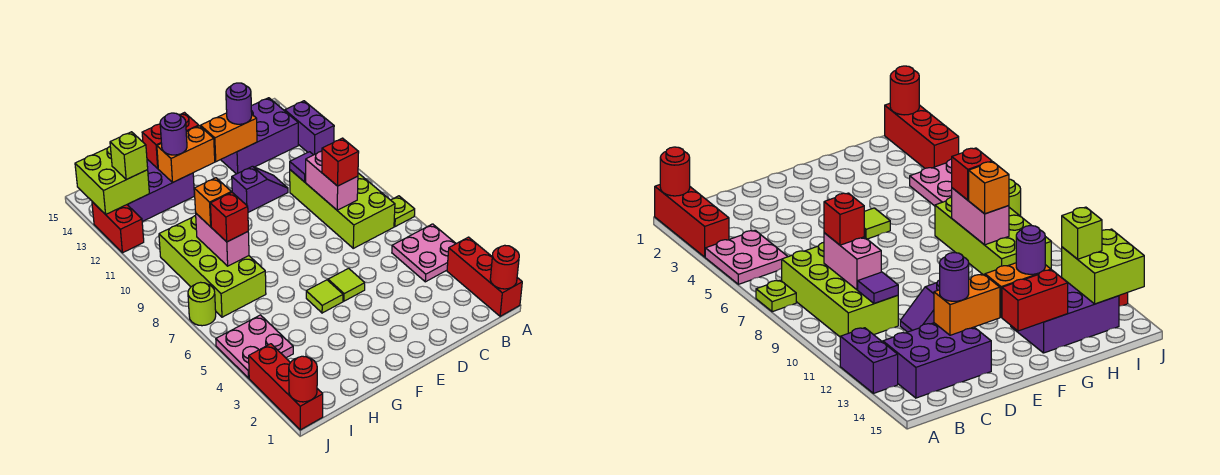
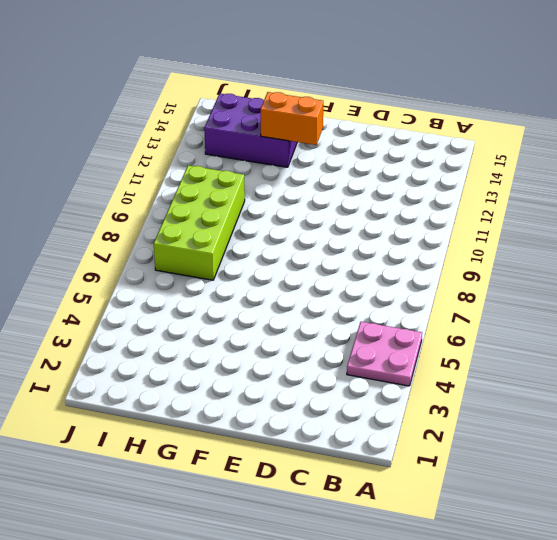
none -> red 1x3 brick [447,237,522,316]
none -> lime 1x1 plate [391,196,415,227]
none -> purple 1x2 brick [285,101,334,155]
none -> lime 2x4 brick [290,170,395,248]

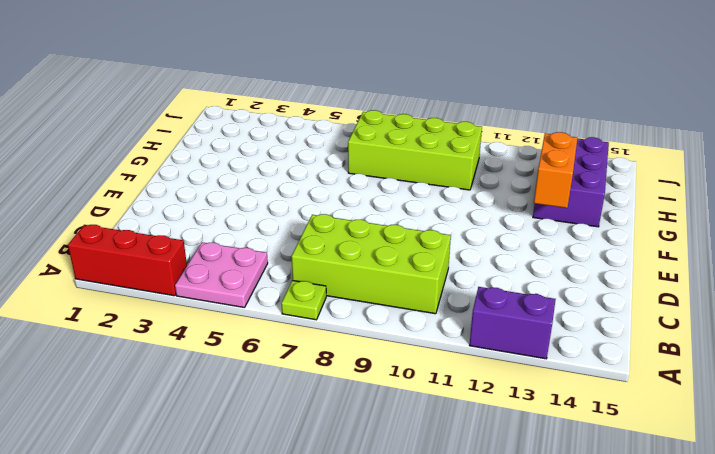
none -> purple 2x3 brick [221,98,298,174]
none -> purple 1x2 slope [232,166,288,212]
none -> lime 1x1 tile [328,268,365,301]
none -> lime 1x1 tile [306,280,343,313]

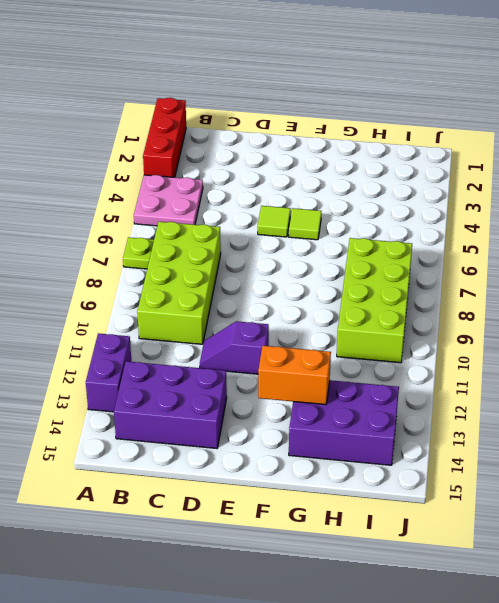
none -> pink 2x2 plate [216,315,293,378]
none -> red 1x3 brick [249,344,323,430]
none -> lime 1x1 round brick [188,282,216,326]
none -> red 1x2 brick [92,202,144,253]

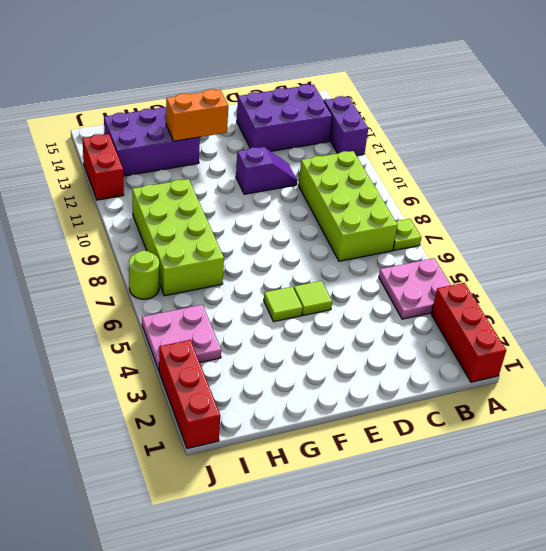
none -> red 1x1 round brick [490,245,519,289]
none -> pink 1x2 brick [306,151,358,210]
none -> purple 1x1 tile [290,152,313,182]
none -> orange 1x2 brick [200,113,257,162]

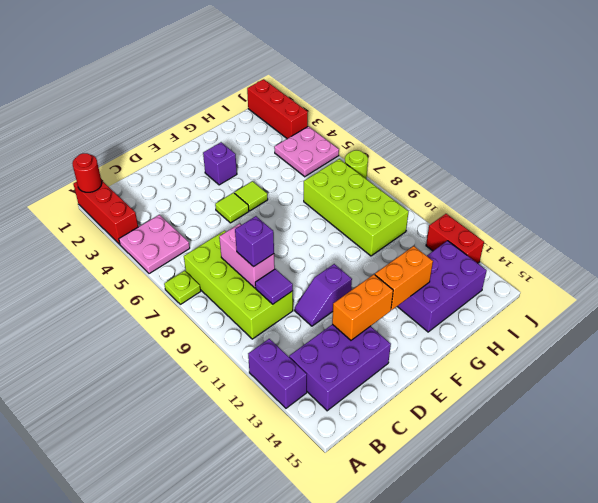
purple 1x1 brick [235,216,274,267] -> none
purple 1x1 brick [203,142,237,185] -> none
none -> red 1x2 brick [142,113,199,168]
none -> pink 1x2 brick [196,214,249,266]
none -> lime 2x2 brick [75,147,149,215]
none -> red 1x1 round brick [289,356,317,402]

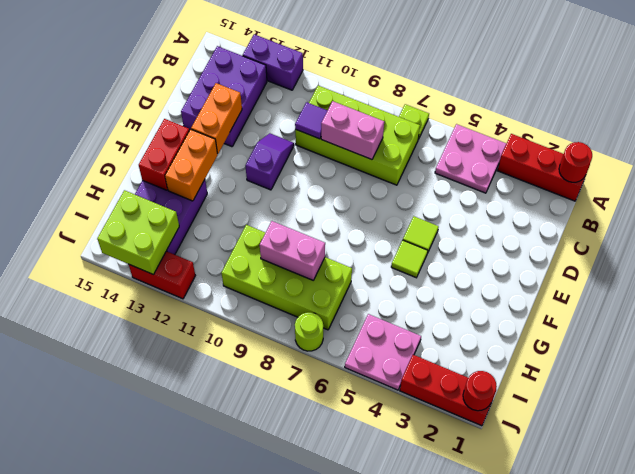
none -> red 1x1 brick [322,138,359,186]
none -> purple 1x1 round brick [226,83,252,124]
none -> purple 1x1 round brick [160,113,187,155]
none -> red 1x1 brick [210,192,248,242]

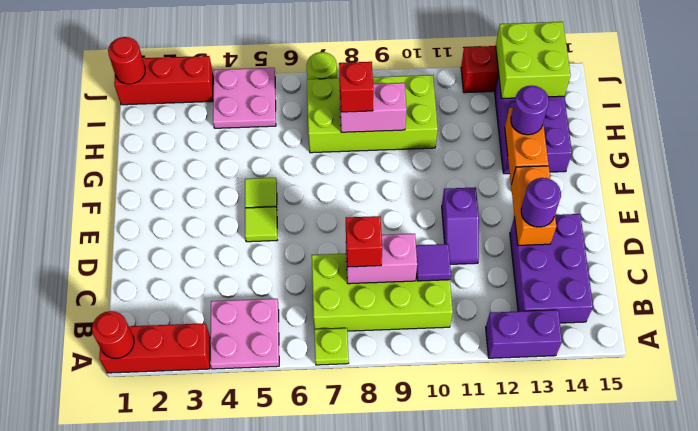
none -> red 1x2 brick [142,113,199,168]
none -> orange 1x1 brick [194,178,231,227]
none -> lime 1x1 brick [110,132,148,179]

